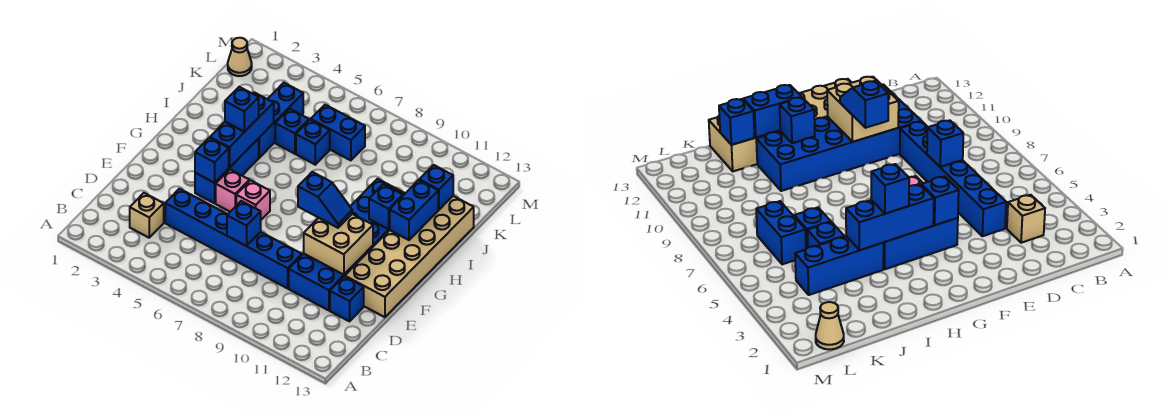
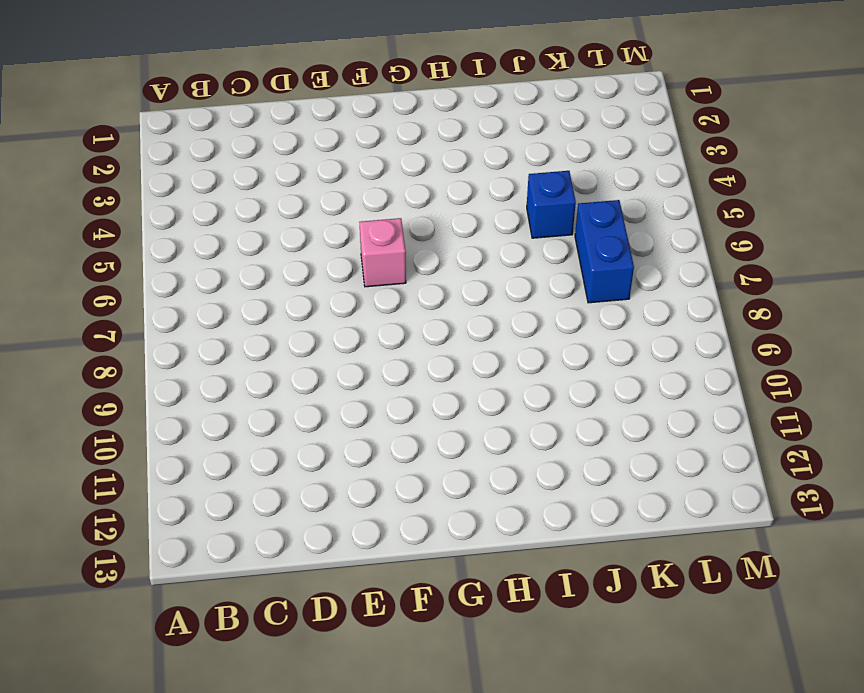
none -> tan 1x1 brick [130,193,164,238]
none -> blue 1x6 brick [165,189,302,288]
none -> blue 2x6 brick [289,179,405,310]

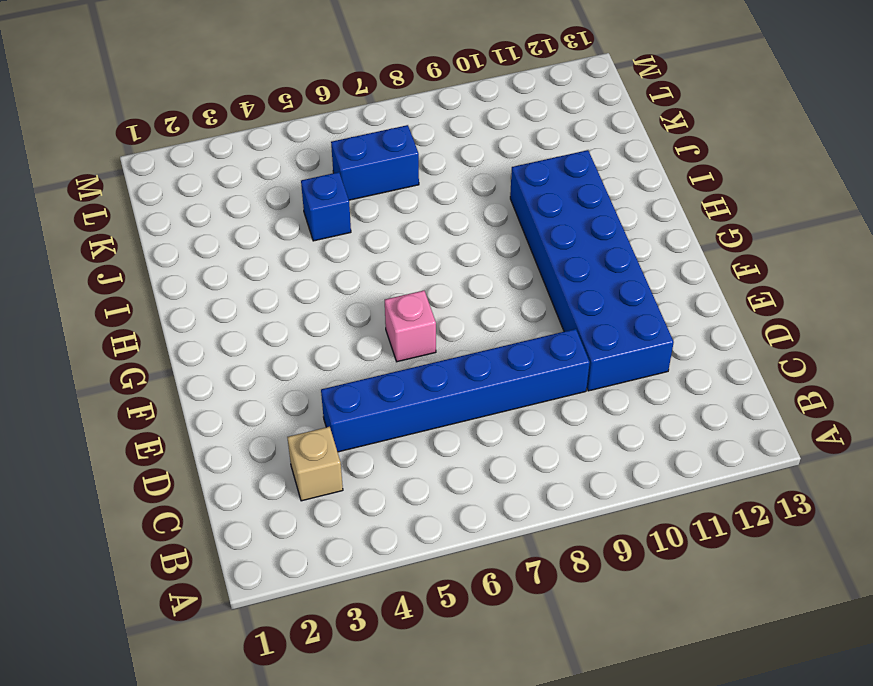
none -> blue 1x1 brick [330,276,364,321]
none -> tan 2x6 brick [345,196,474,317]
none -> blue 1x3 brick [195,139,259,203]

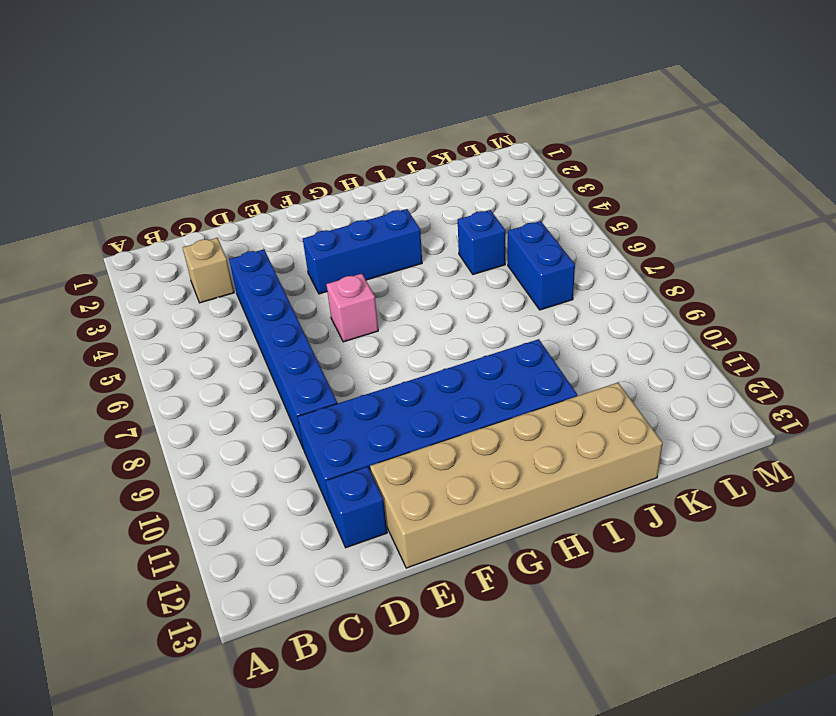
none -> pink 1x1 brick [216,170,249,212]
none -> blue 1x3 brick [258,83,303,158]
none -> blue 1x1 brick [296,120,330,165]

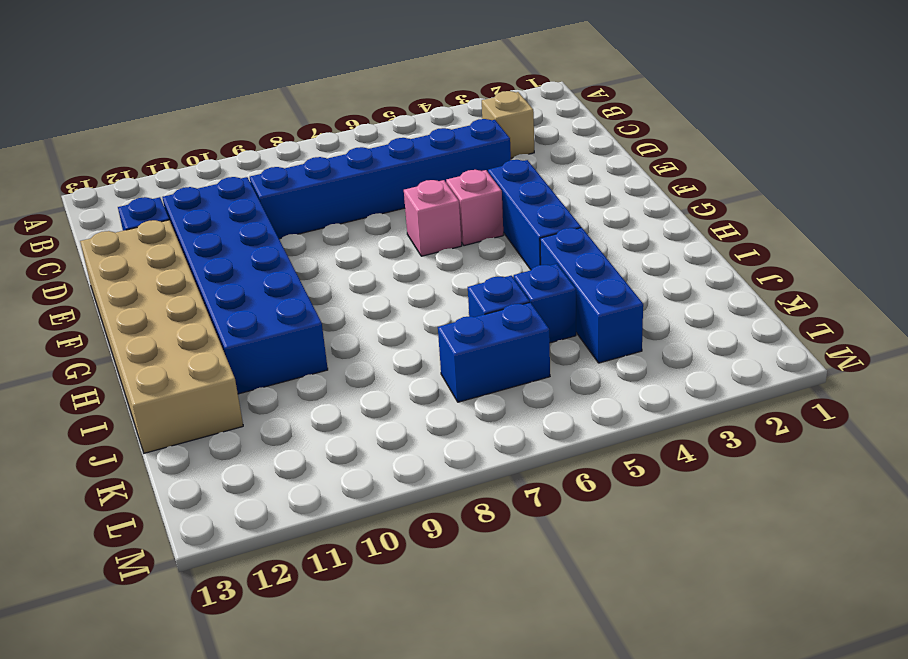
none -> tan 1x1 cone [228,38,252,76]
none -> blue 1x1 brick [227,201,261,246]
none -> tan 2x2 brick [304,214,373,275]

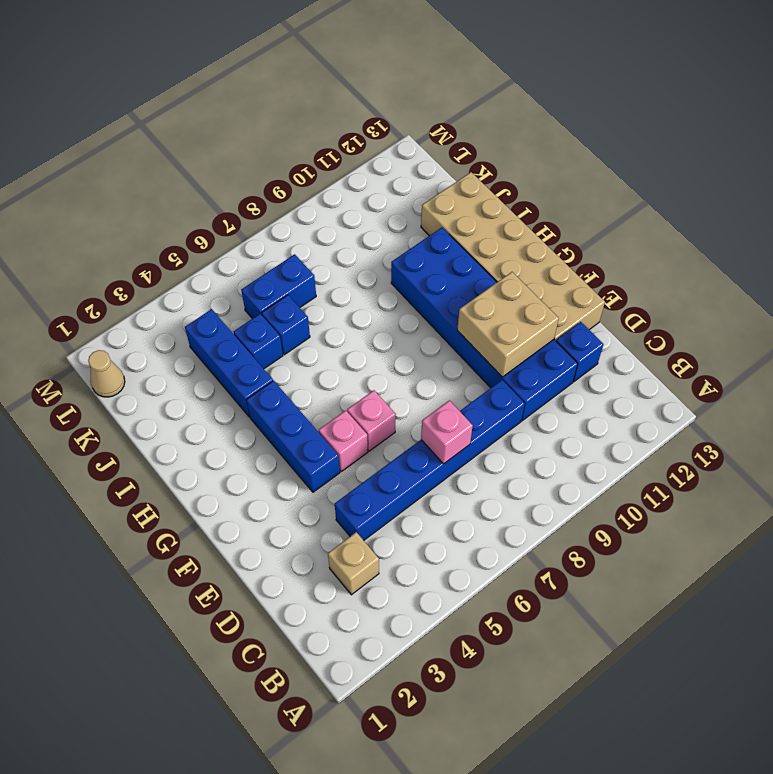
pink 1x1 brick [421,401,473,464] -> blue 1x1 brick [227,201,261,246]
none -> blue 1x1 brick [195,138,229,183]
none -> blue 1x3 brick [210,92,274,168]
none -> blue 1x1 brick [369,184,403,229]

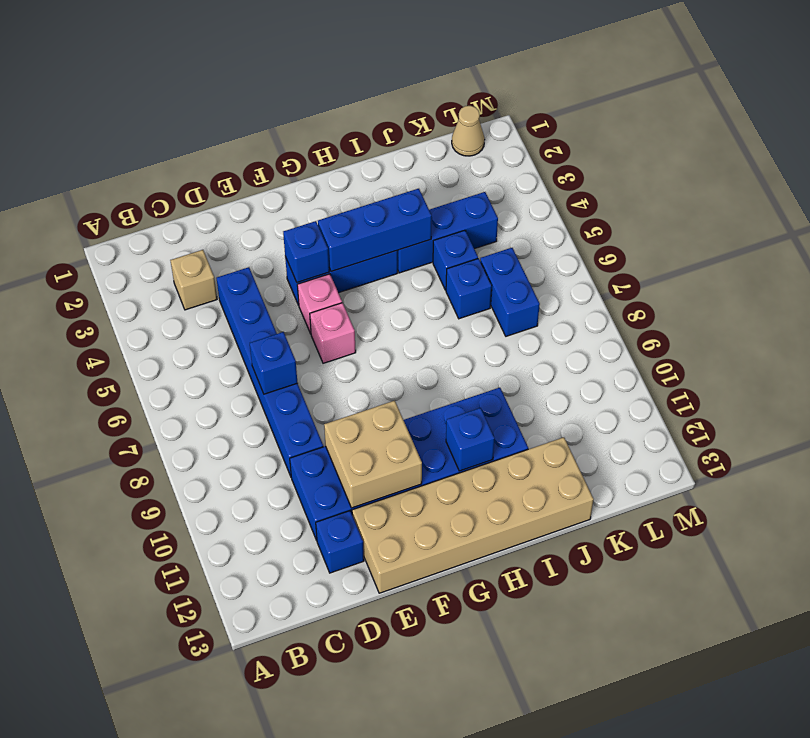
none -> blue 1x2 brick [389,180,438,240]
none -> blue 1x1 brick [419,165,453,210]
none -> blue 1x2 slope [298,172,352,228]

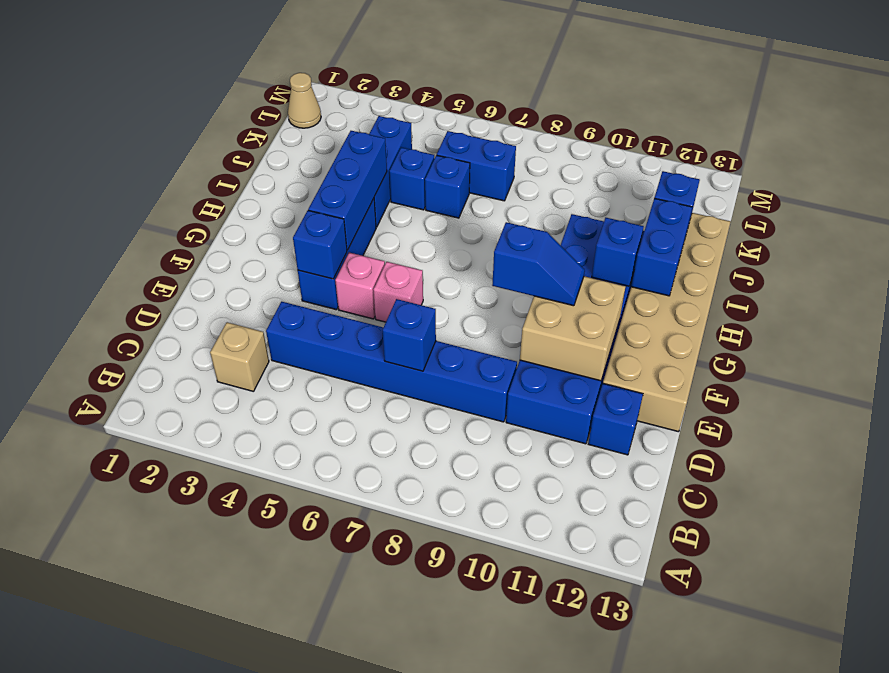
none -> blue 1x1 brick [225,87,259,132]

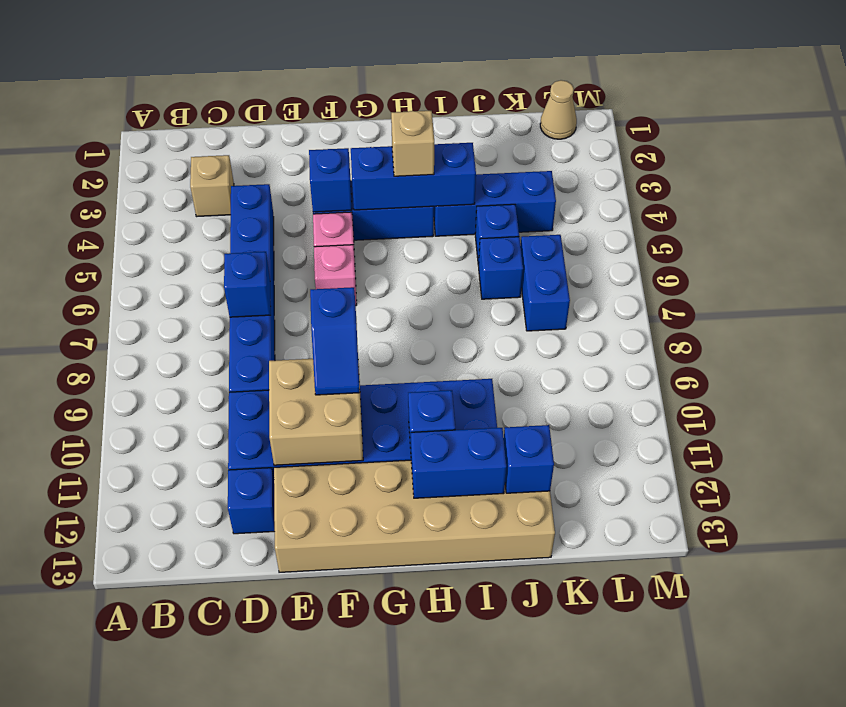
tan 1x1 brick [391,111,434,176] -> blue 1x1 brick [225,87,259,132]

